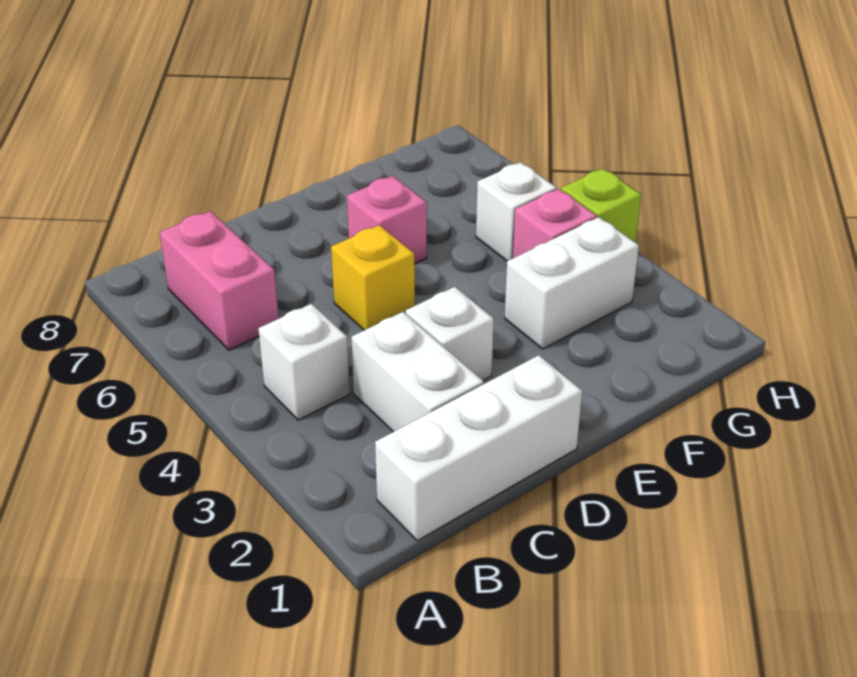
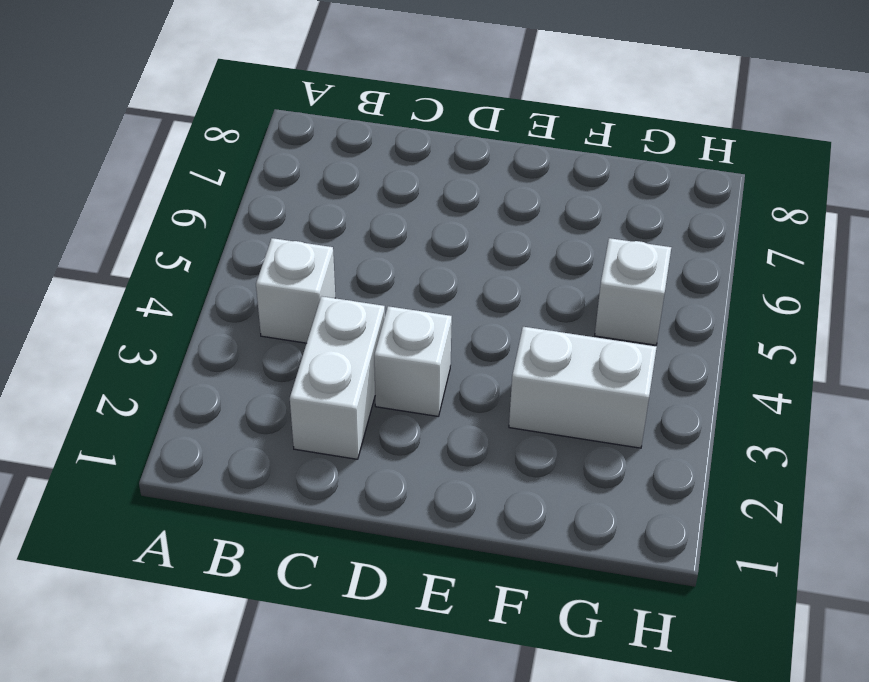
none -> white 1x3 brick [375,355,582,541]
none -> pink 1x2 brick [160,211,279,350]

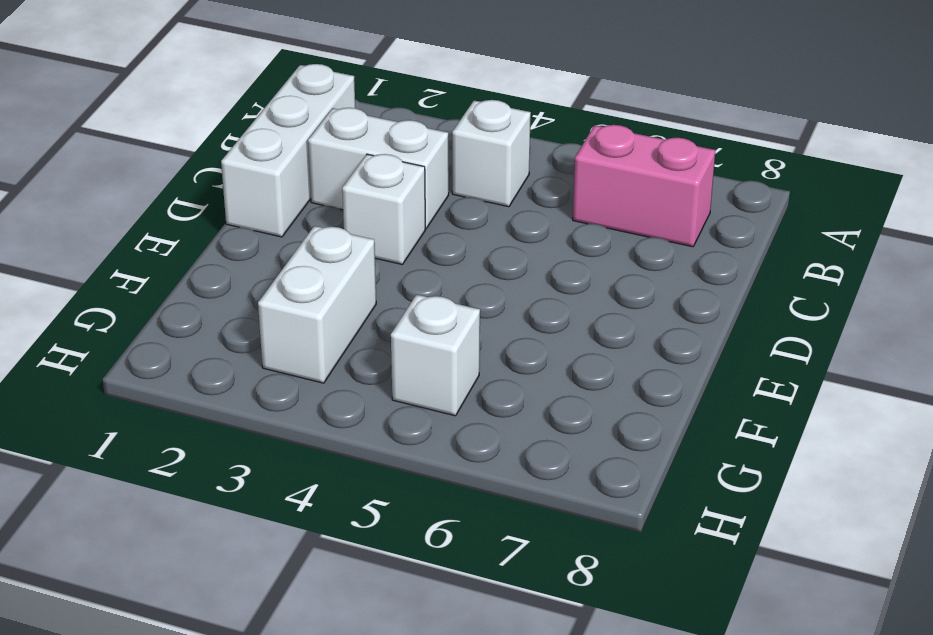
none -> yellow 1x1 brick [331,225,415,330]
none -> pink 1x1 brick [347,176,427,264]

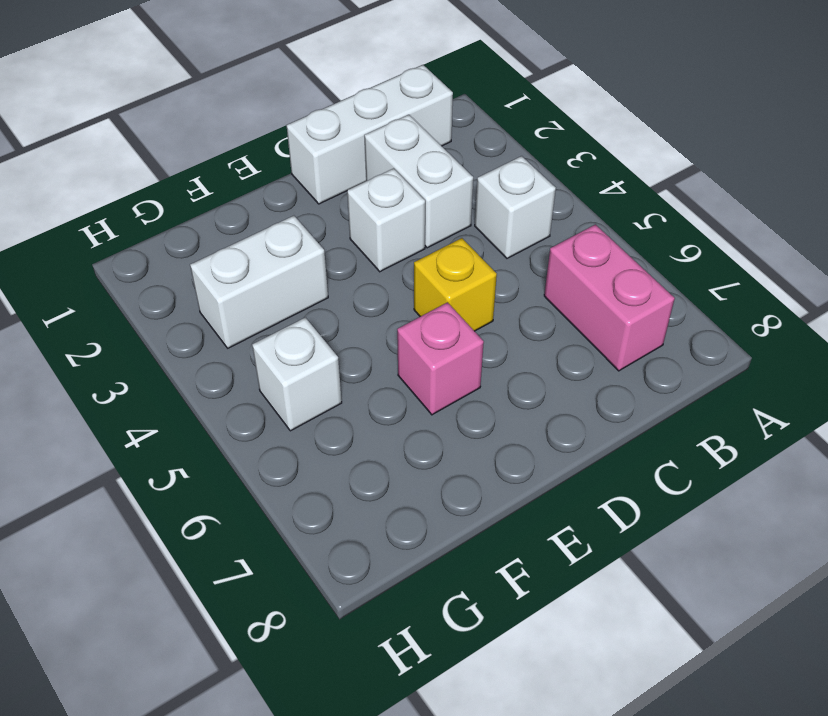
none -> pink 1x1 brick [513,189,597,258]
none -> lime 1x1 brick [561,169,641,243]

